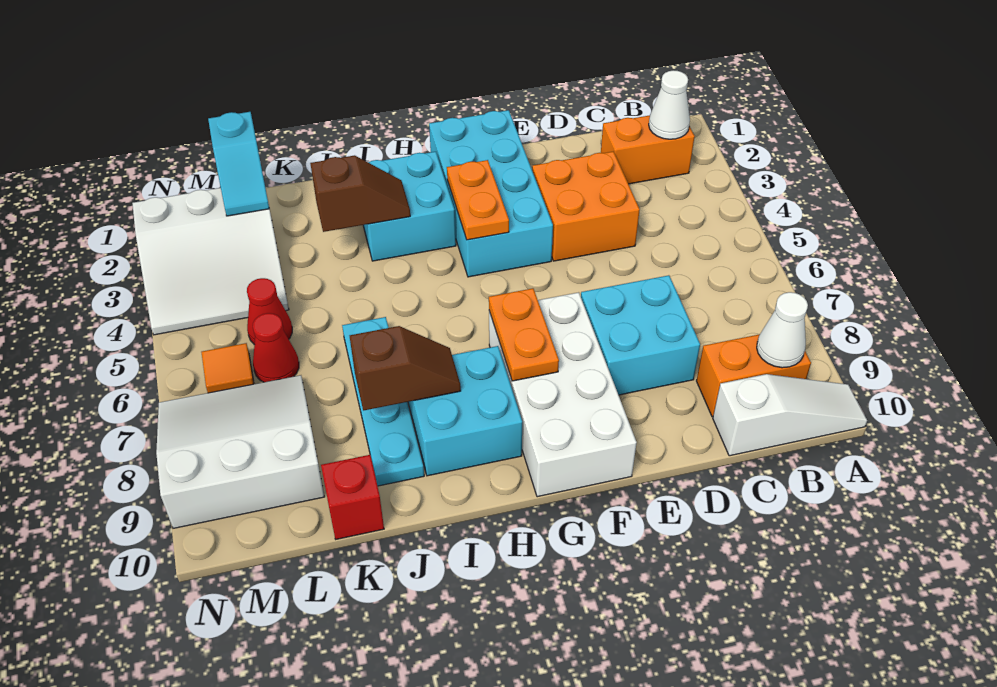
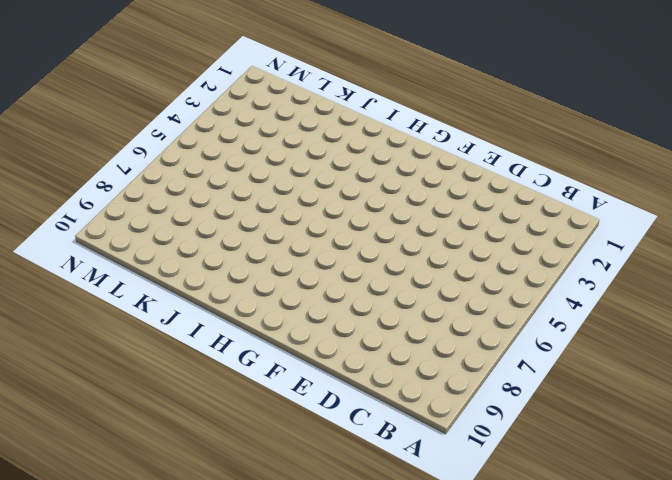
none -> white 1x3 slope [713,374,867,456]
none -> orange 1x2 brick [601,115,695,184]
none -> orange 1x2 brick [697,334,811,417]

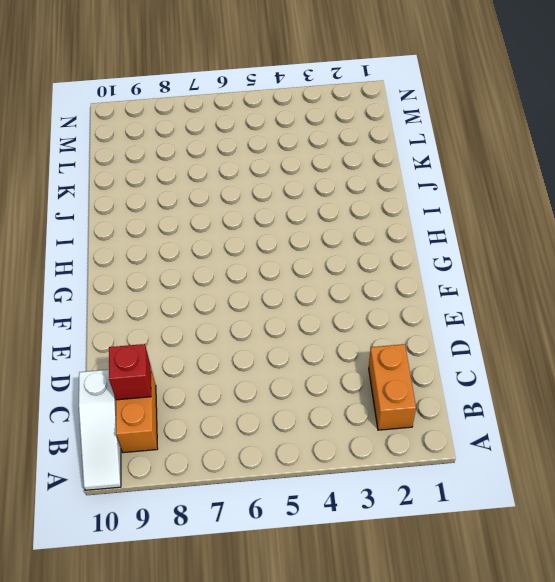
red 1x1 brick [109,344,151,400] -> red 1x1 brick moved to [321,455,384,539]
none -> orange 2x2 brick [532,152,640,261]
none -> cyan 2x2 brick [581,275,700,395]
none -> cyan 2x4 brick [429,110,553,277]

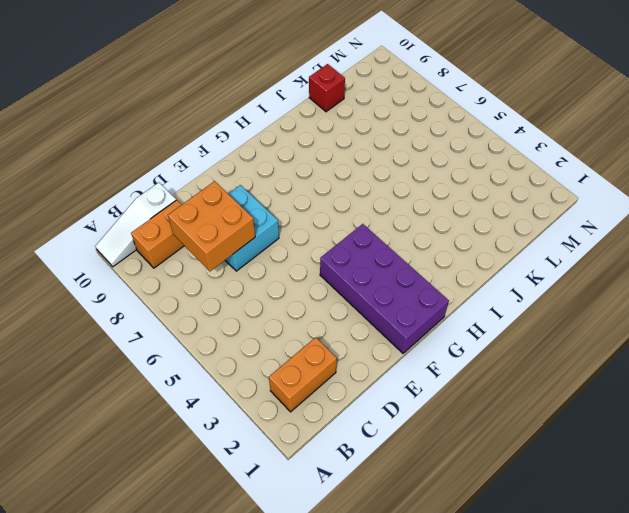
orange 2x2 brick [168,181,255,271] -> orange 2x2 brick moved to [532,152,640,261]
purple 2x4 brick [320,224,449,353] -> cyan 2x4 brick [429,110,553,277]
none -> white 2x4 brick [489,292,637,497]
none -> cyan 2x2 brick [363,152,456,261]
none -> cyan 2x2 brick [408,346,522,476]

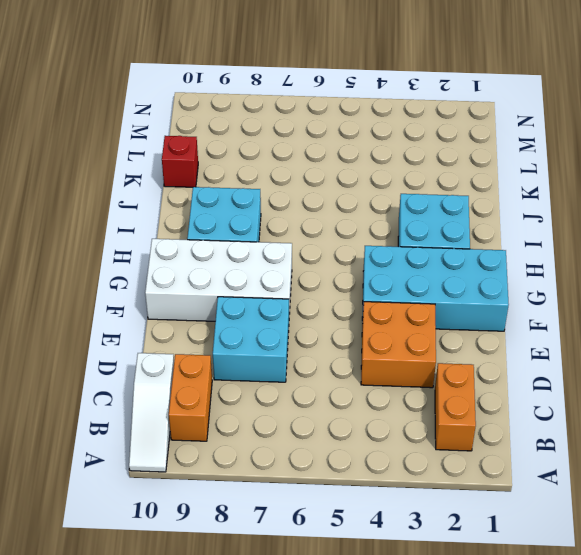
none -> cyan 1x4 plate [342,317,424,486]
none -> white 3x3 slope [132,188,289,335]
none -> red 1x1 cone [247,278,292,345]

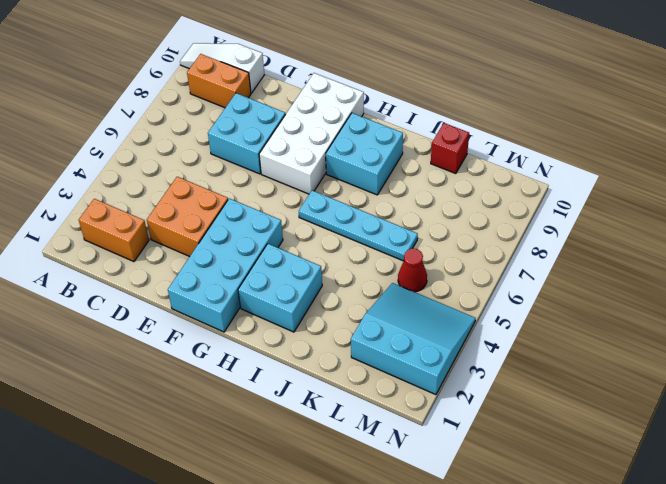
cyan 1x4 plate [299,190,418,261] -> cyan 1x4 plate turned to [342,317,424,486]
cyan 3x3 slope [351,283,476,395] -> white 3x3 slope [132,188,289,335]
none -> red 1x1 cone [253,313,299,382]
none -> white 3x3 slope [156,375,325,528]
none -> orange 1x1 tile [201,343,254,393]

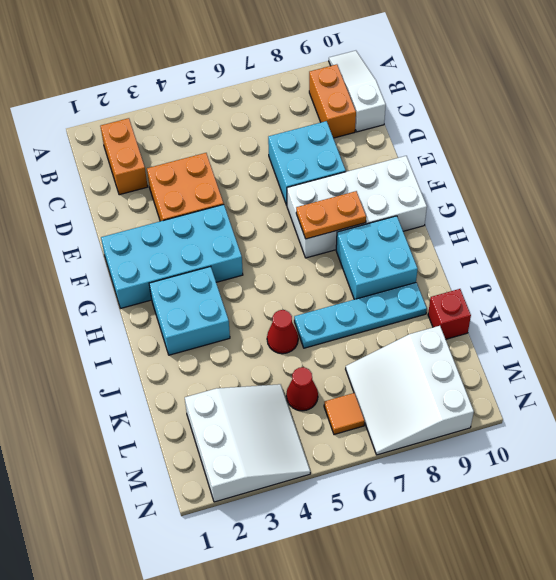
red 1x1 cone [267,310,298,354] -> red 1x1 cone moved to [253,313,299,382]
none -> white 1x1 cone [649,70,690,139]
none -> white 1x1 cone [757,292,808,368]
none -> orange 1x2 plate [447,160,509,240]

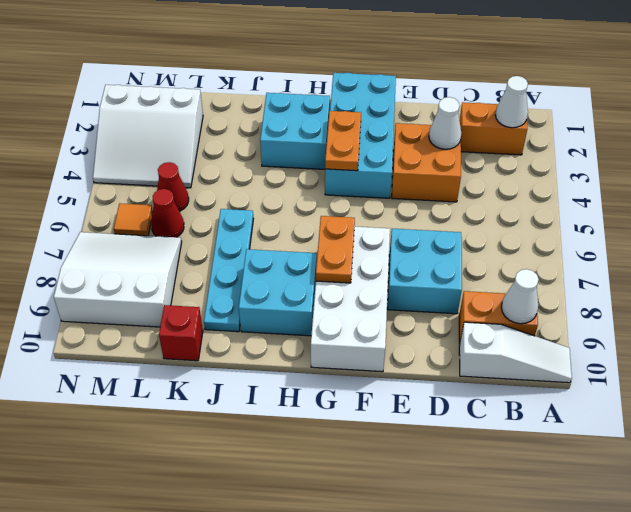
white 1x1 cone [429,97,461,149] -> none
none -> brown 1x2 slope [310,155,410,232]
none -> brown 1x2 slope [350,326,461,411]
none -> cyan 1x2 slope [208,112,269,216]

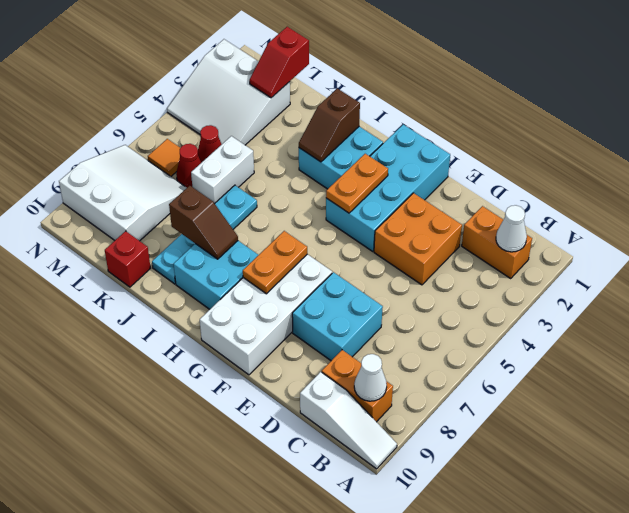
brown 1x2 slope [299,88,360,162] -> brown 1x2 slope turned to [310,155,410,232]
white 1x2 brick [191,136,254,203] -> none
red 1x2 slope [249,27,309,98] -> cyan 1x2 slope [208,112,269,216]

